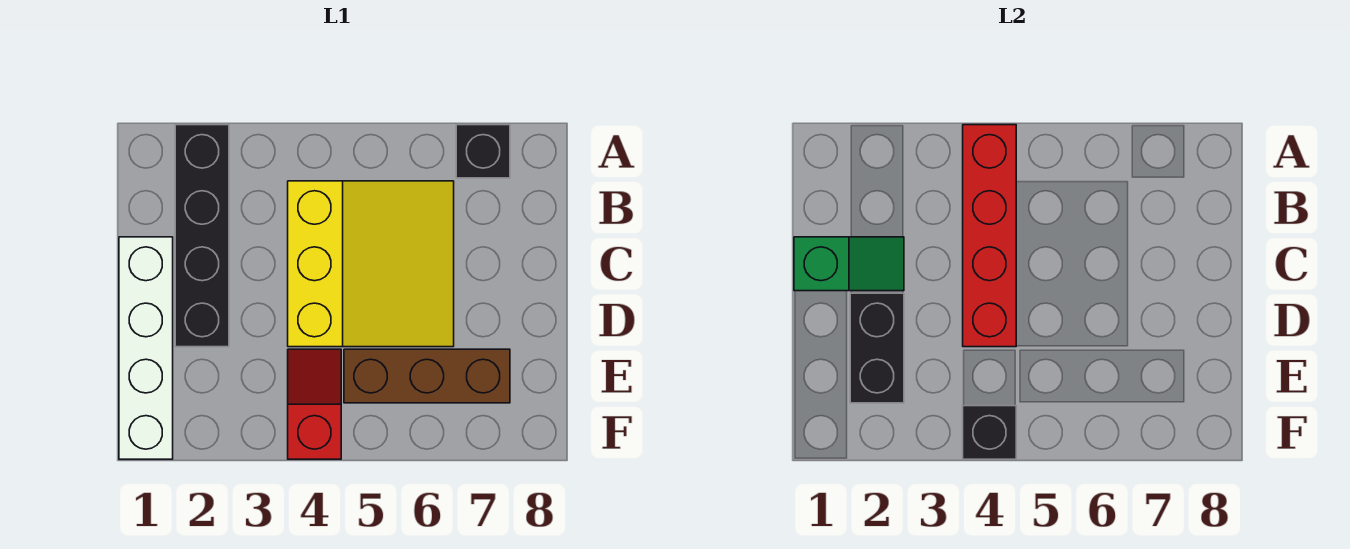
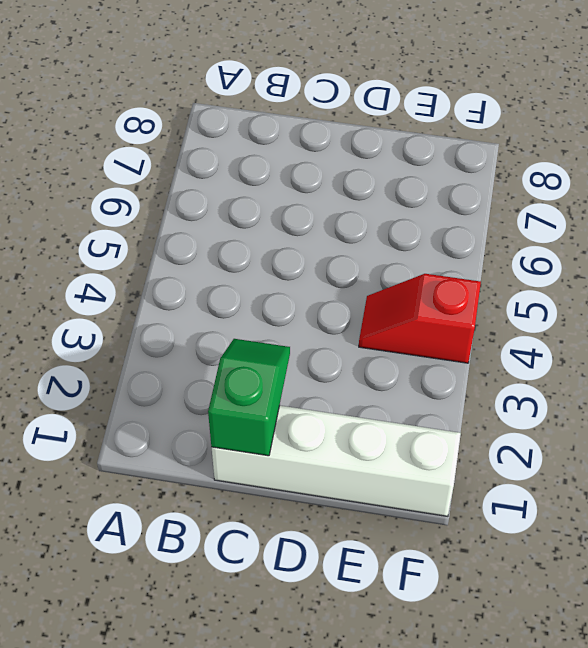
none -> black 1x4 brick [175,125,229,347]
none -> black 1x1 brick [456,125,510,178]

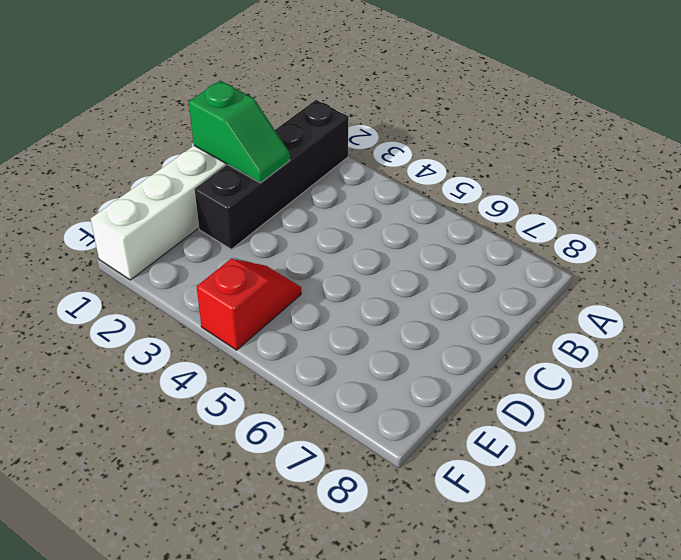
none -> black 1x1 brick [456,125,510,178]
none -> yellow 3x3 slope [288,181,454,347]

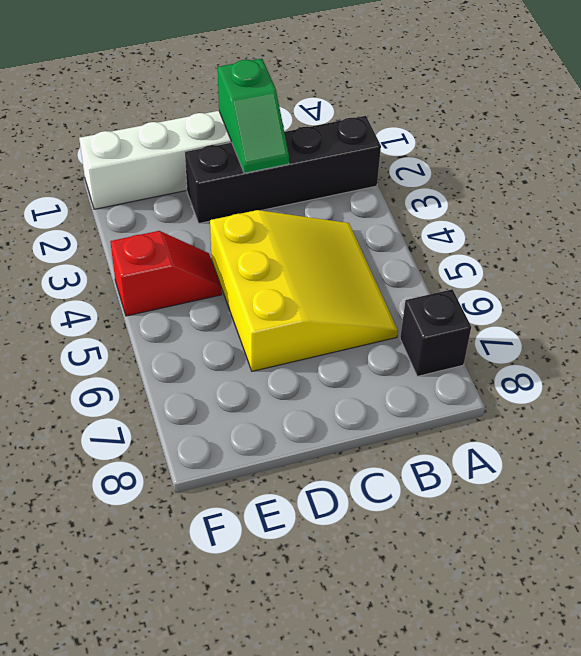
yellow 3x3 slope [210,210,398,371] -> yellow 3x3 slope turned to [288,181,454,347]
none -> brown 1x3 brick [344,349,510,403]
none -> red 1x4 brick [963,125,1016,347]

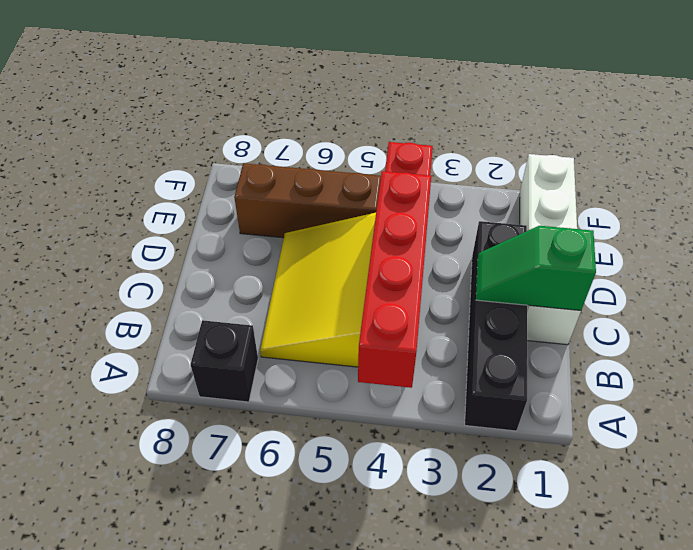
none -> black 1x2 brick [850,293,904,403]
none -> black 1x1 brick [963,406,1016,459]

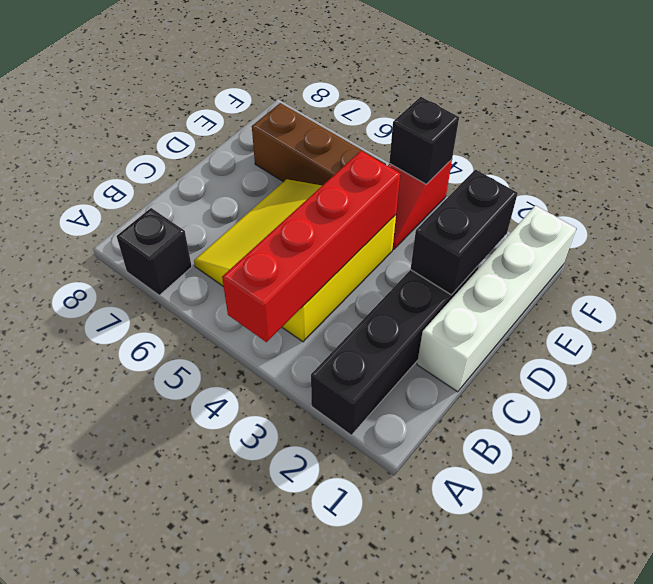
none -> green 1x2 slope [794,237,904,291]

